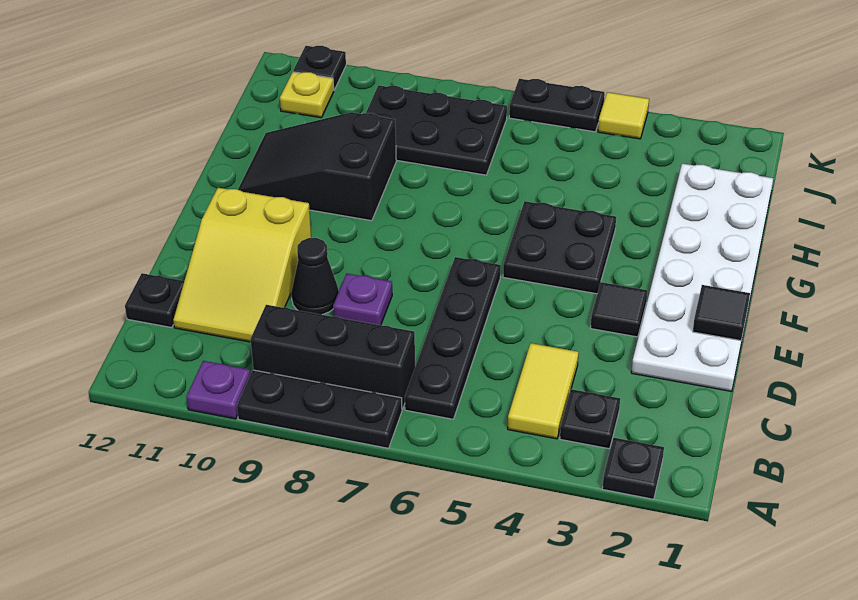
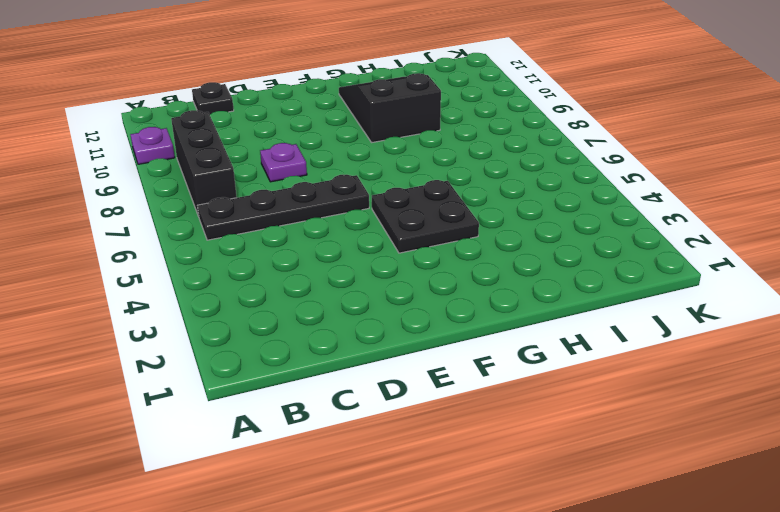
none -> black 1x1 plate [602,438,664,499]
none -> black 1x3 plate [237,370,402,448]
none -> black 1x1 plate [560,389,620,449]

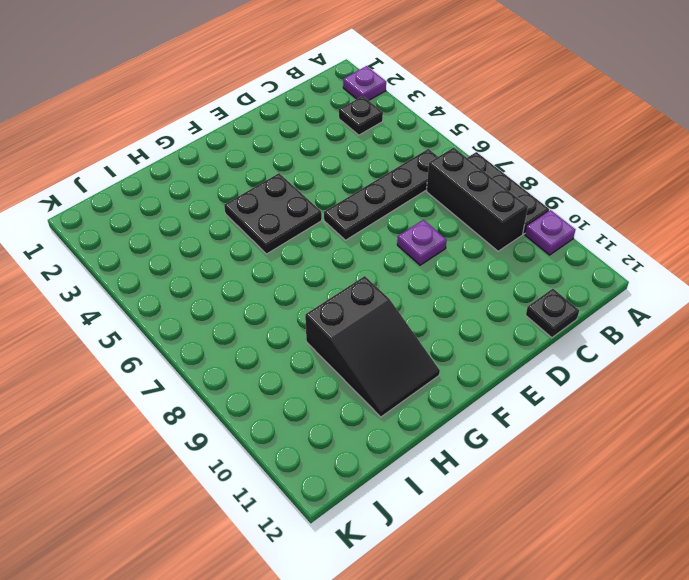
purple 1x1 plate [343,66,386,101] -> black 1x1 plate [602,438,664,499]
none -> yellow 1x2 tile [508,343,579,439]
none -> yellow 2x3 slope [173,188,311,342]
none -> white 2x6 plate [631,163,773,391]

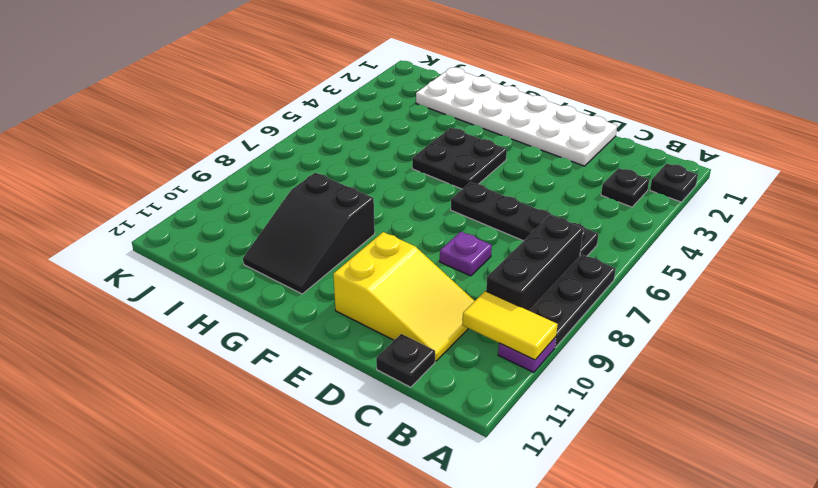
yellow 1x2 tile [462,291,558,360] -> yellow 1x2 tile moved to [508,343,579,439]
none -> black 1x1 cone [291,238,339,315]
none -> black 1x1 tile [590,282,648,337]
none -> black 2x3 plate [366,85,507,175]

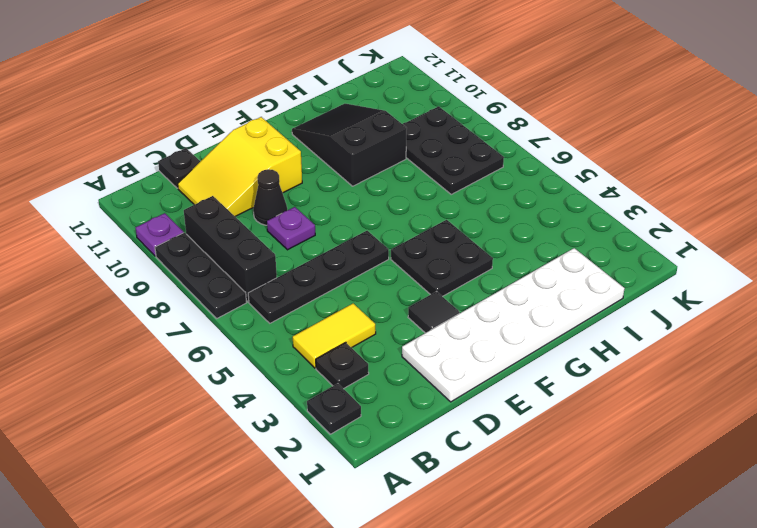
none -> yellow 1x1 plate [280,72,334,118]
none -> yellow 1x1 tile [598,92,649,139]
none -> black 1x2 plate [509,79,605,132]

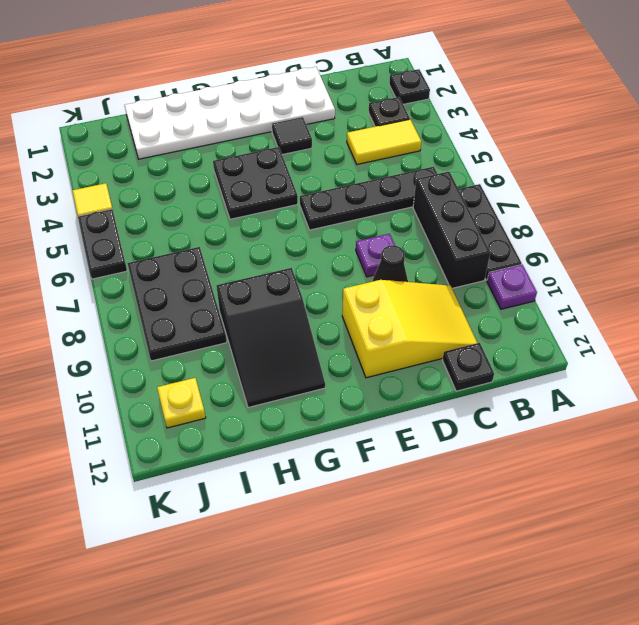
none -> black 1x1 plate [293,46,346,90]
none -> black 1x1 tile [693,285,750,341]

